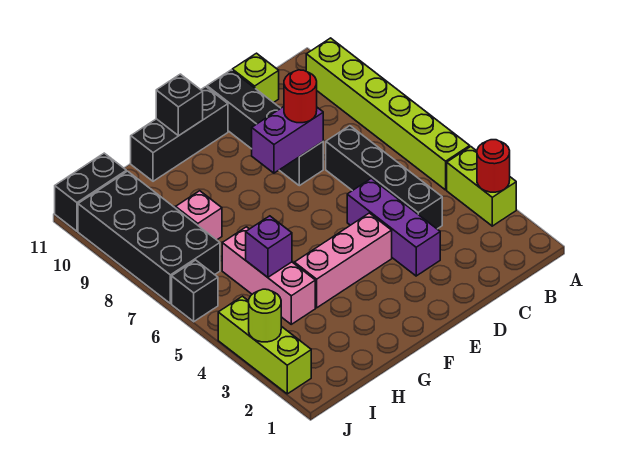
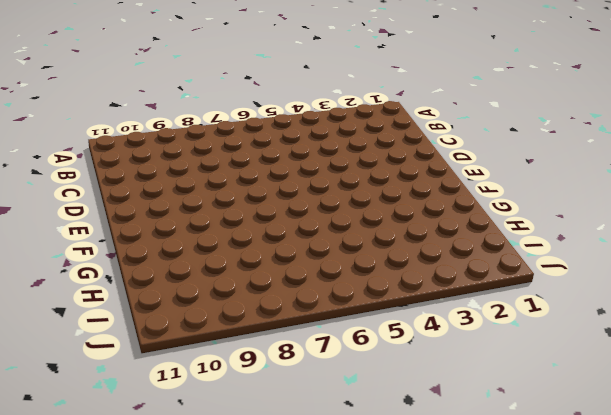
none -> lime 1x2 brick [447,147,516,226]
none -> lime 1x6 brick [306,38,470,190]
none -> black 1x4 brick [326,126,442,229]

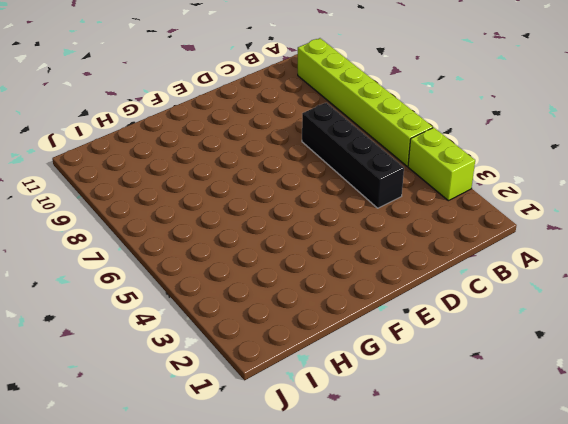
none -> lime 1x1 brick [232,53,279,103]
none -> purple 1x3 brick [347,178,440,276]
none -> black 1x4 brick [207,70,323,186]

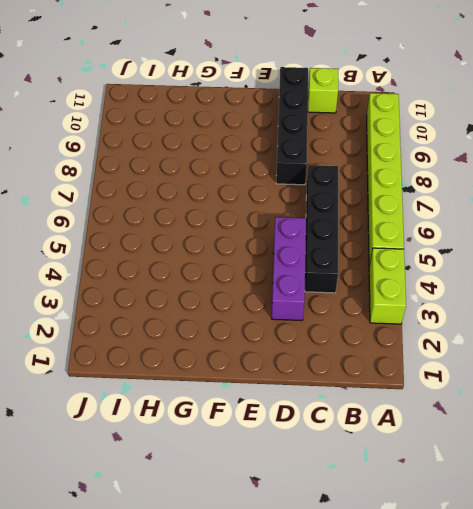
none -> pink 1x3 brick [294,213,392,308]
none -> black 1x3 brick [131,87,228,181]
none -> pink 1x3 brick [222,227,315,324]

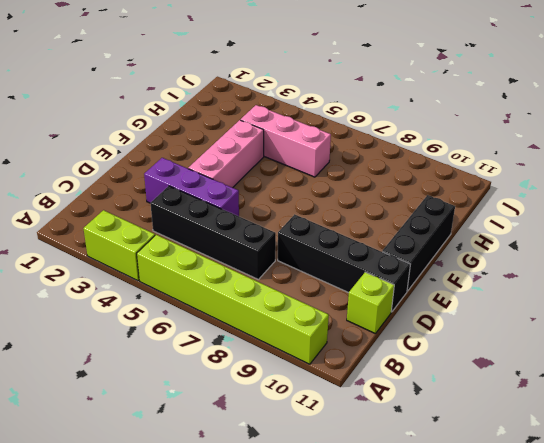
none -> pink 1x1 brick [176,191,222,240]
none -> black 2x4 brick [78,171,220,304]
none -> black 1x2 brick [55,153,126,231]

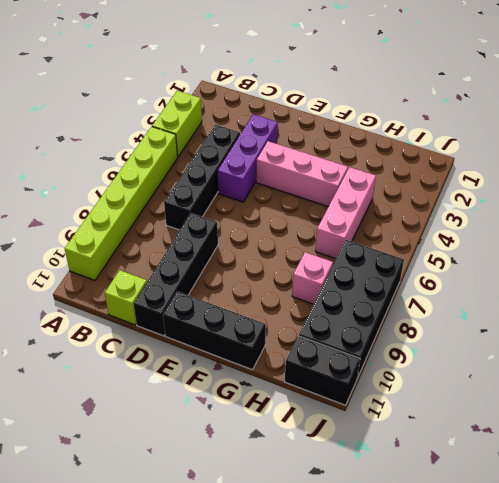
none -> lime 1x3 brick [218,296,311,394]
none -> black 1x1 brick [172,260,218,322]
none -> red 1x1 round brick [477,140,510,192]

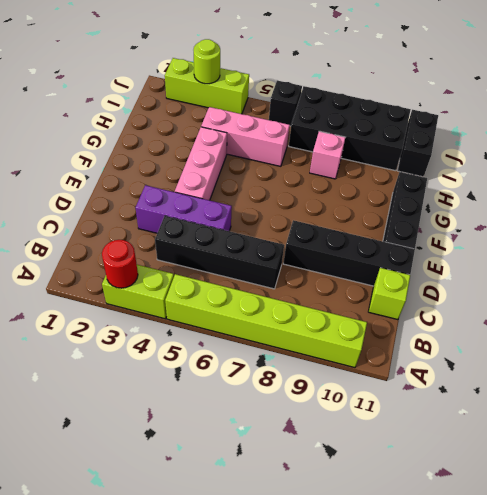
none -> purple 1x2 brick [252,107,323,173]
none -> black 1x1 brick [156,74,203,136]
none -> purple 1x1 brick [246,216,292,277]

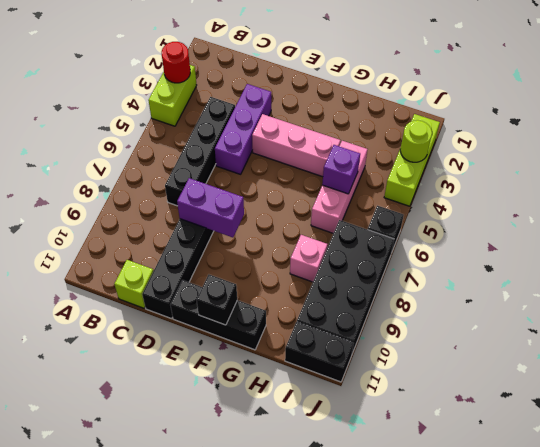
none -> lime 1x6 brick [306,38,470,190]
none -> red 1x1 round brick [284,70,317,123]

